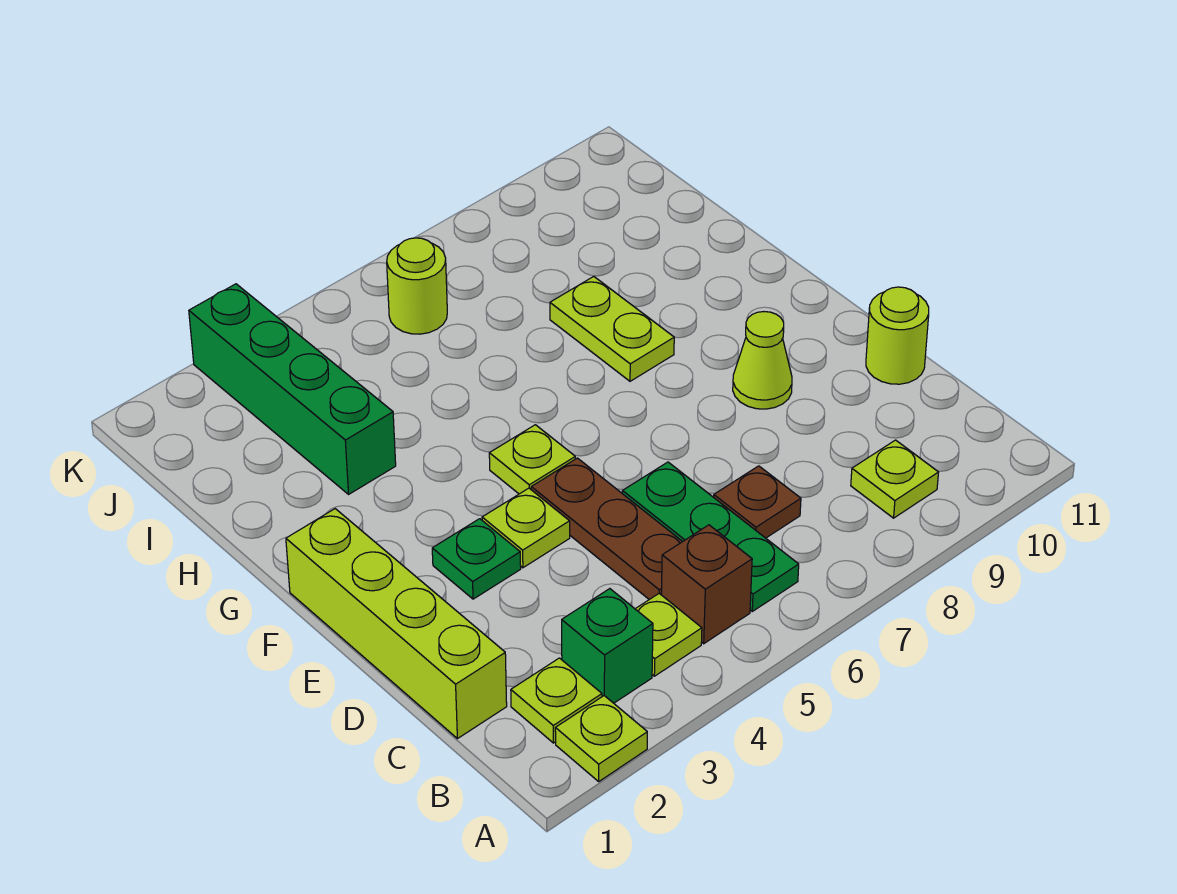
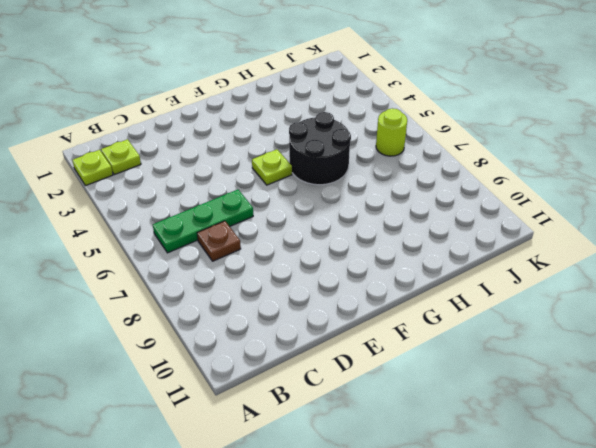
black 2x2 round brick [289,112,351,185] -> none
none -> green 1x1 brick [562,589,653,703]
none -> lime 1x1 plate [636,594,702,676]
none -> brown 1x1 brick [661,525,752,644]

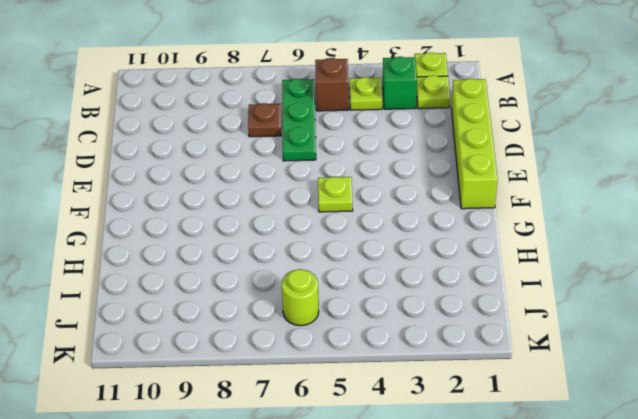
none -> lime 1x1 plate [851,440,939,518]
none -> brown 1x3 plate [531,458,682,599]
none -> lime 1x1 round brick [866,287,929,384]

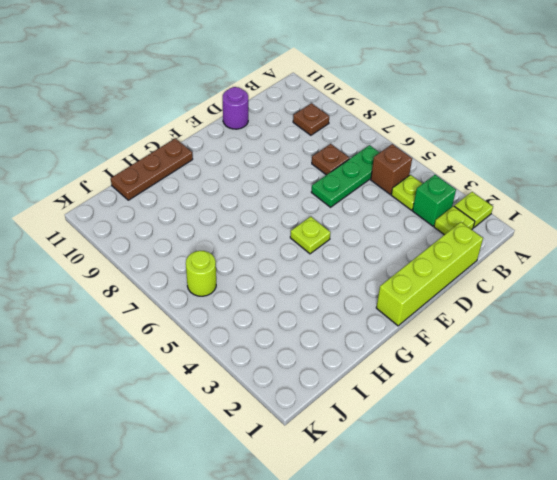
brown 1x1 plate [293,103,329,135] -> lime 1x1 plate [851,440,939,518]
purple 1x1 round brick [223,87,248,129] -> lime 1x1 round brick [866,287,929,384]
brown 1x3 plate [111,138,193,200] -> brown 1x3 plate moved to [531,458,682,599]
none -> green 1x1 plate [432,519,521,599]
none -> lime 1x1 plate [482,488,570,568]
none -> lime 1x1 cone [733,312,792,409]

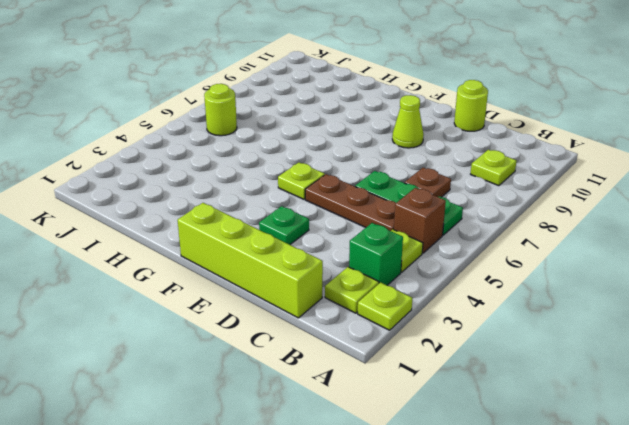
none -> lime 1x1 plate [482,488,570,568]
none -> lime 1x2 plate [550,277,674,381]
none -> green 1x4 brick [189,284,396,494]

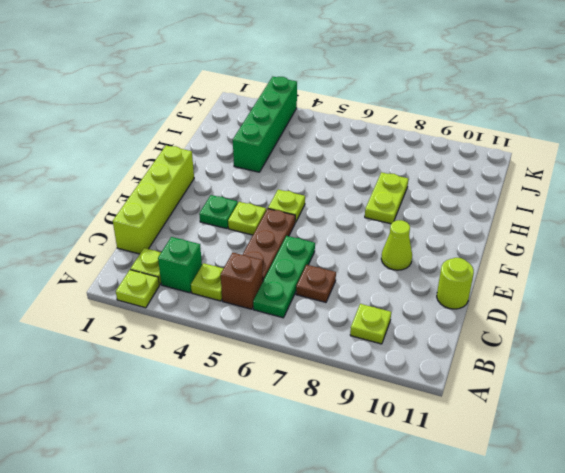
none -> lime 1x1 round brick [387,238,447,334]

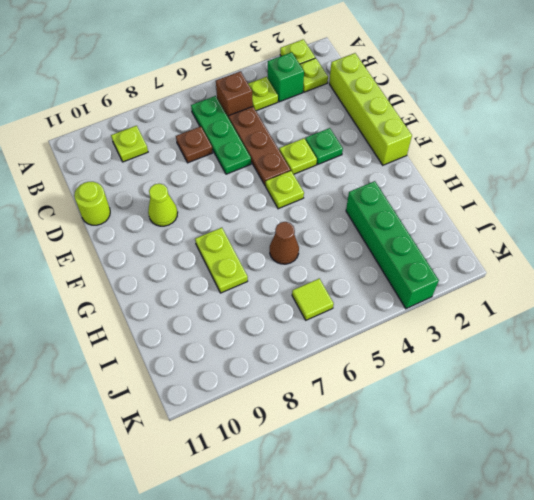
brown 1x1 cone [270,222,299,264] -> none
lime 1x1 tile [292,279,334,320] -> lime 1x1 round brick [387,238,447,334]

